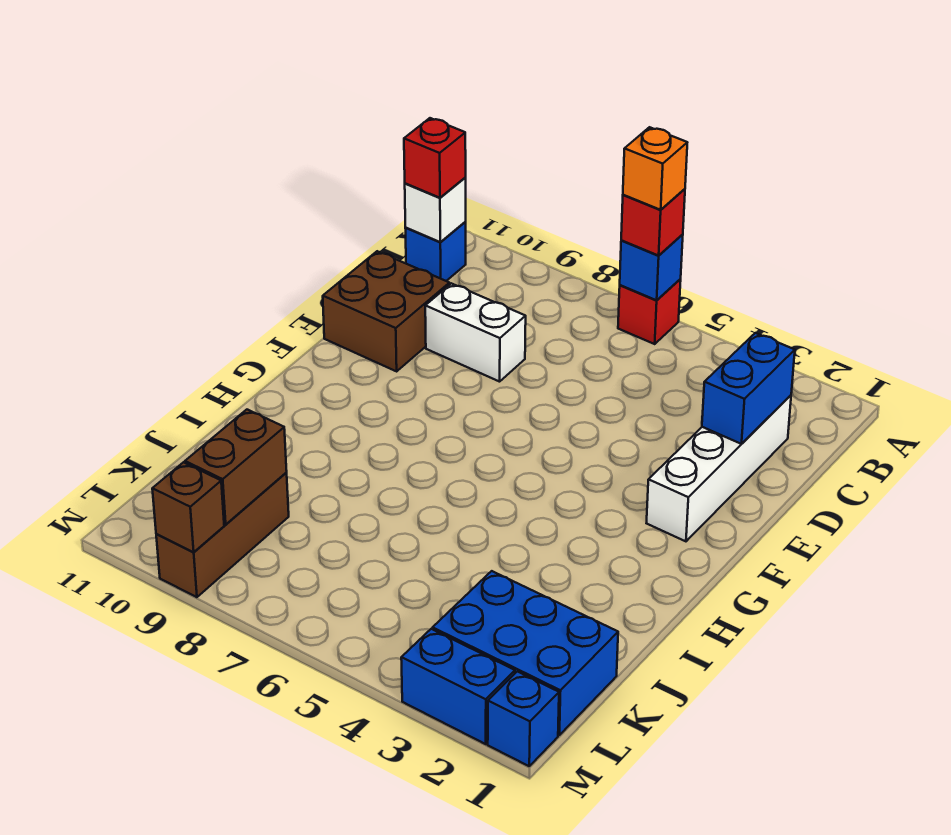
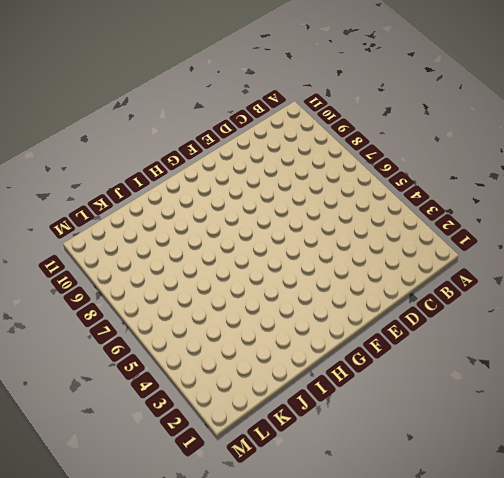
none -> red 1x1 brick [618,279,681,344]
none -> blue 1x1 brick [405,222,466,281]
none -> white 1x4 brick [647,395,791,541]

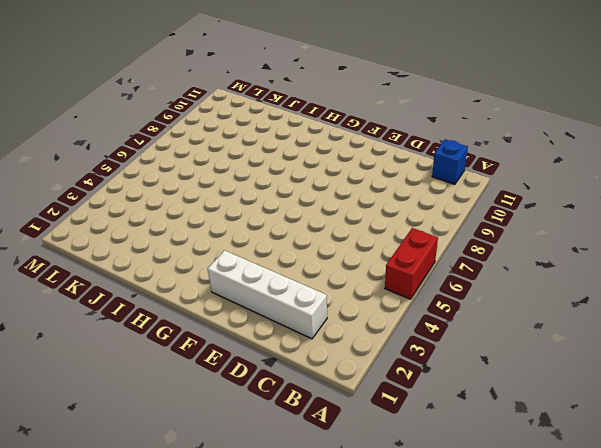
red 1x2 brick [385,228,438,299] -> red 1x1 brick [618,279,681,344]
none -> white 1x2 brick [425,283,526,382]
none -> brown 2x2 brick [323,251,450,371]
none -> blue 2x3 brick [433,571,618,735]

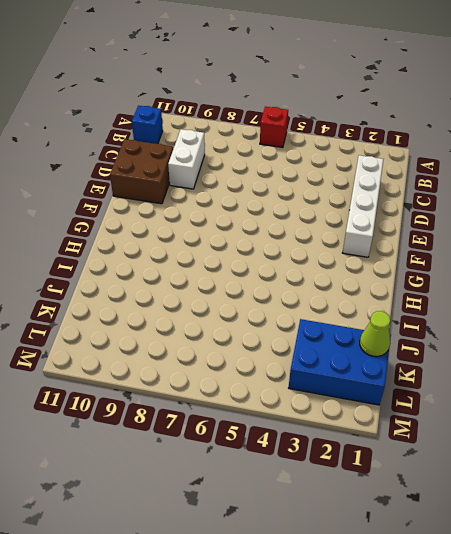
white 1x2 brick [168,129,205,189] -> white 1x2 brick turned to [425,283,526,382]
lime 1x1 cone [360,311,390,357] -> none
none -> brown 1x3 brick [156,473,289,597]
none -> blue 1x1 brick [488,671,559,766]
none -> blue 1x2 brick [401,629,515,744]

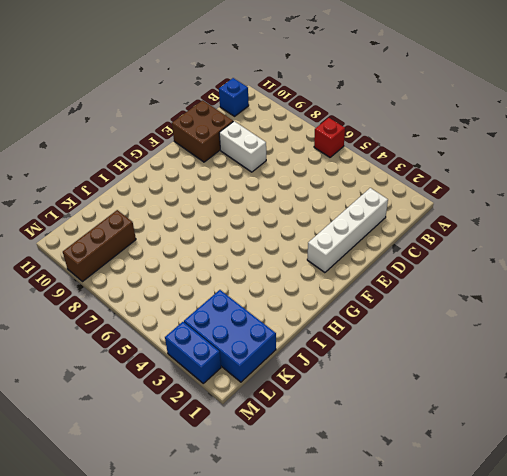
none -> blue 1x1 brick [488,671,559,766]
none -> blue 1x1 brick [620,234,683,300]
none -> white 1x1 brick [405,178,466,242]

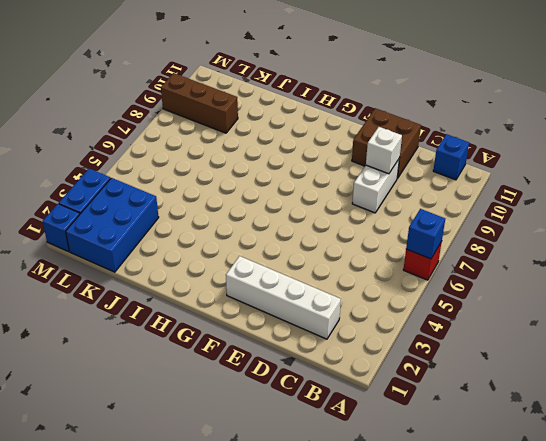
white 1x1 brick [366,127,402,174] -> white 1x1 brick moved to [405,178,466,242]
none -> blue 1x2 brick [702,333,795,444]
none -> brown 1x2 brick [185,410,287,524]
none -> brown 1x1 brick [152,462,224,552]

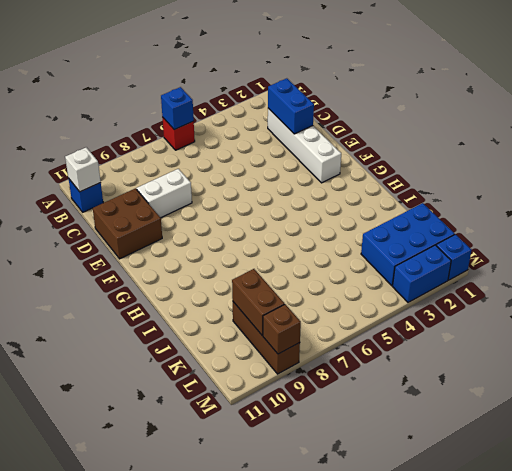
none -> red 1x1 brick [621,189,685,256]
none -> red 1x1 brick [404,118,466,198]
none -> orange 1x1 brick [623,127,687,210]

